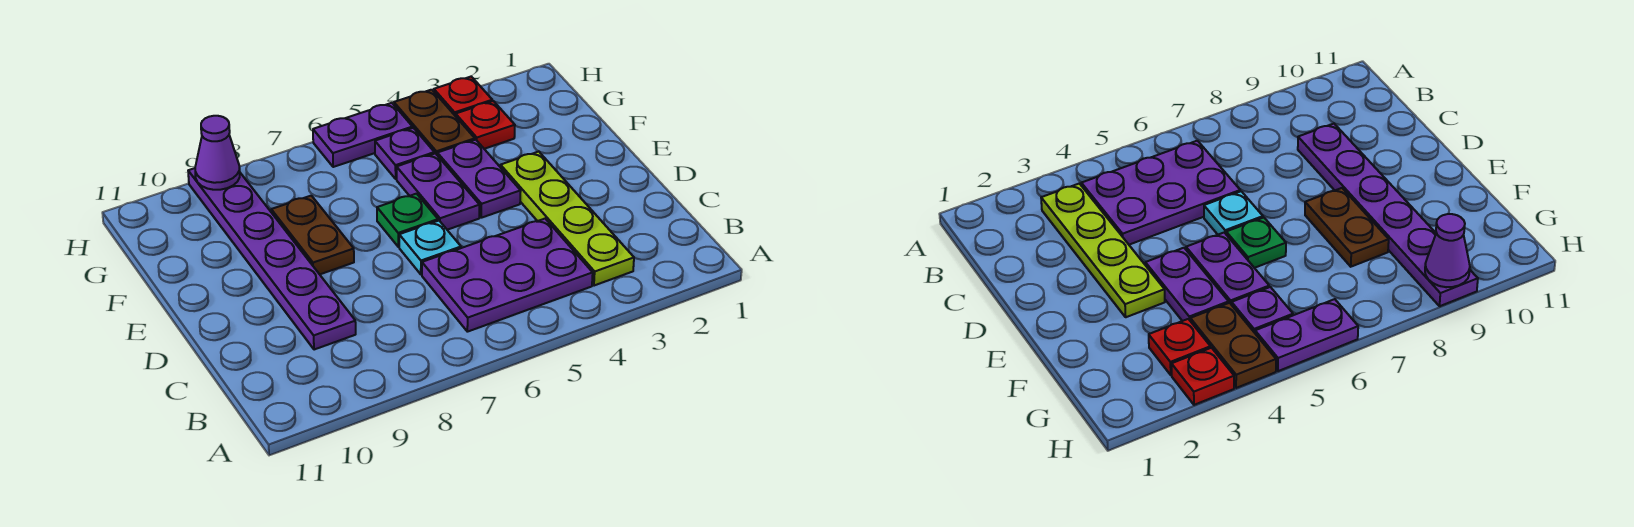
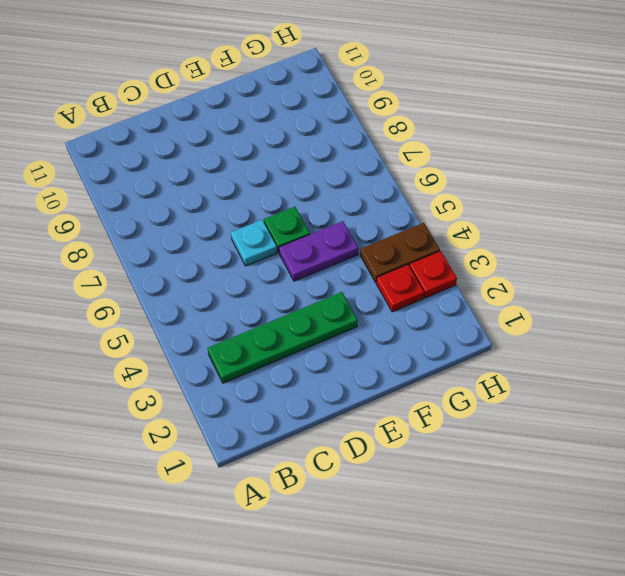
green 1x4 plate [208,292,358,383] -> lime 1x4 plate [500,152,634,286]
none -> purple 2x3 plate [422,219,593,332]
none -> purple 1x6 plate [188,168,356,350]
none -> purple 1x2 plate [437,140,521,218]

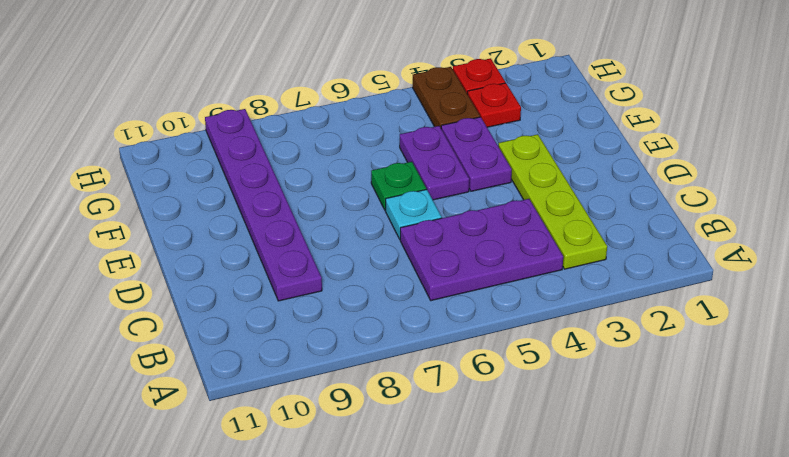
none -> brown 1x2 plate [271,196,354,274]
none -> purple 1x1 plate [375,128,434,179]
none -> purple 1x2 plate [313,103,412,167]

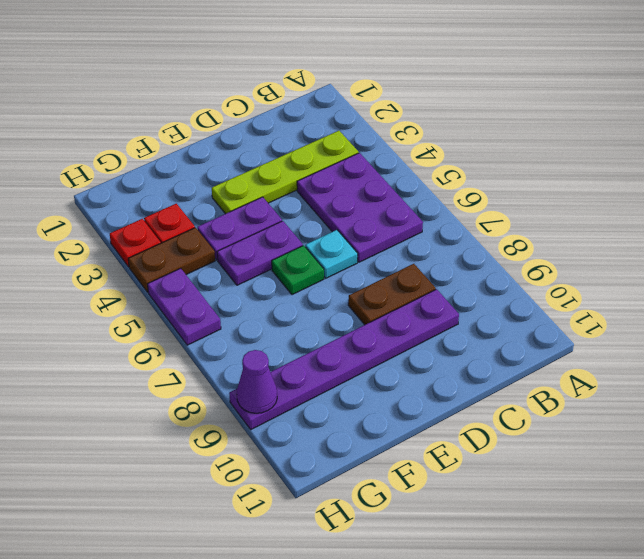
brown 1x2 plate [348,264,436,325] -> brown 1x2 plate moved to [271,196,354,274]
none -> purple 1x1 plate [375,128,434,179]

